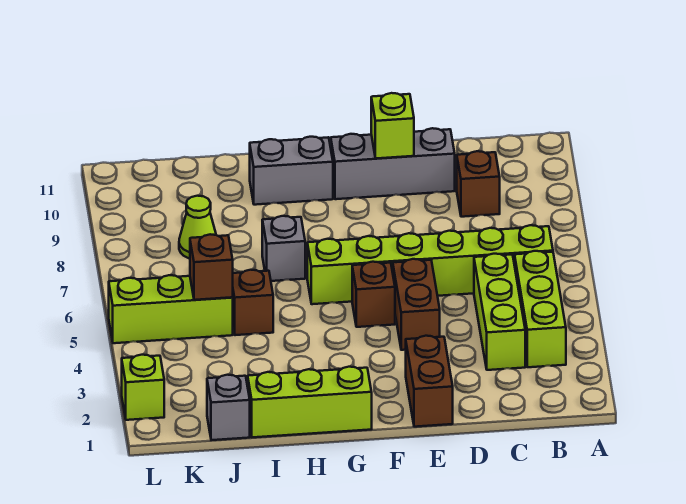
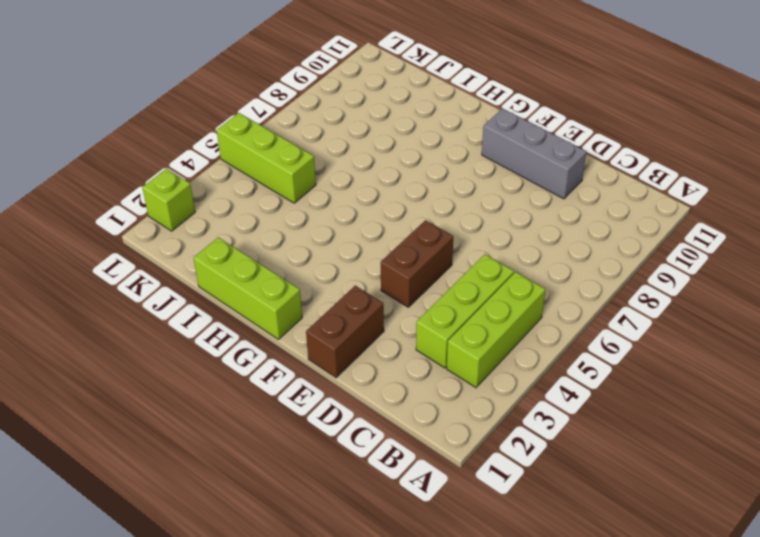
none -> lime 1x6 brick [307,225,553,304]
none -> brown 1x1 brick [457,151,500,217]
none -> brown 1x1 brick [352,262,395,327]

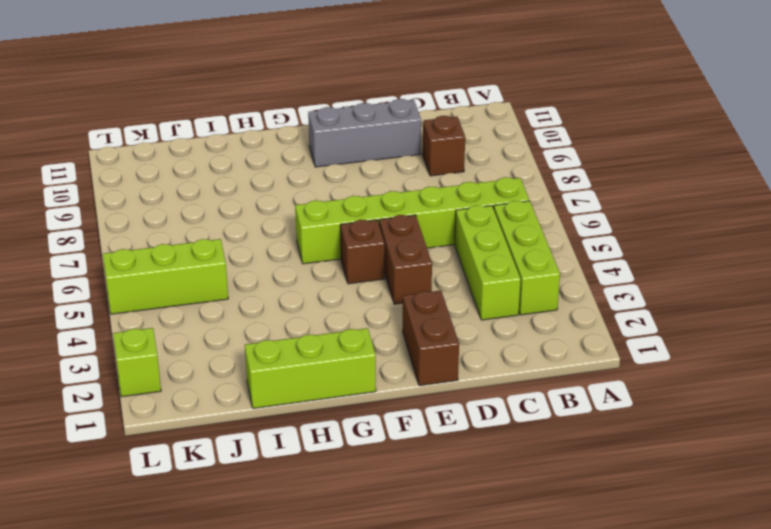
none -> grey 1x2 brick [250,137,333,205]
none -> grey 1x1 brick [262,216,305,281]
none -> brown 1x1 brick [232,270,273,335]

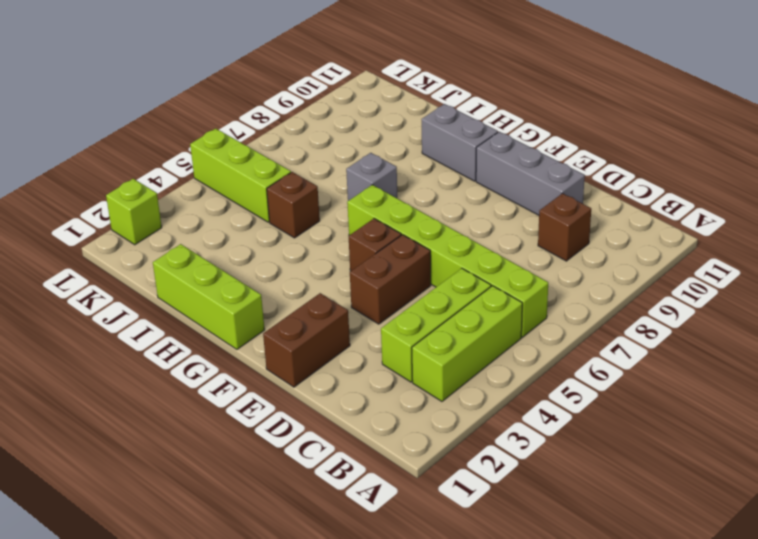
none -> grey 1x1 brick [207,375,250,440]
none -> lime 1x1 cone [179,196,216,259]
none -> lime 1x1 brick [371,93,414,158]

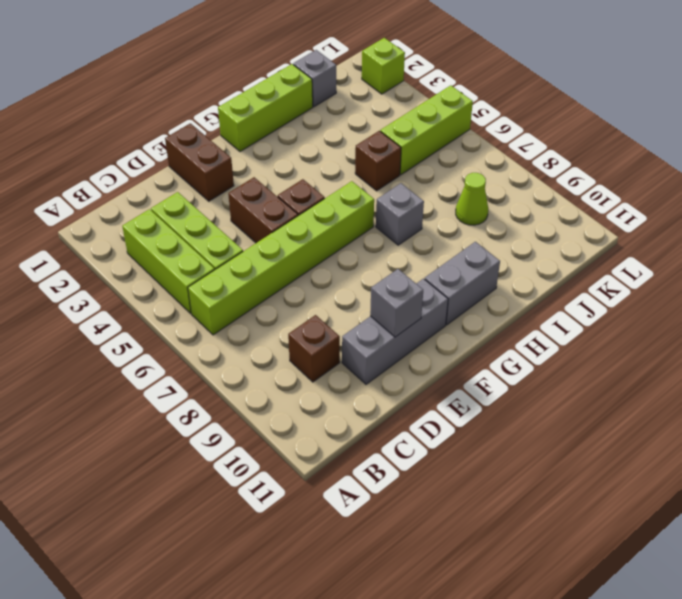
grey 1x1 brick [370,269,423,337] -> lime 1x1 brick [371,93,414,158]
none -> brown 1x1 brick [190,234,233,300]

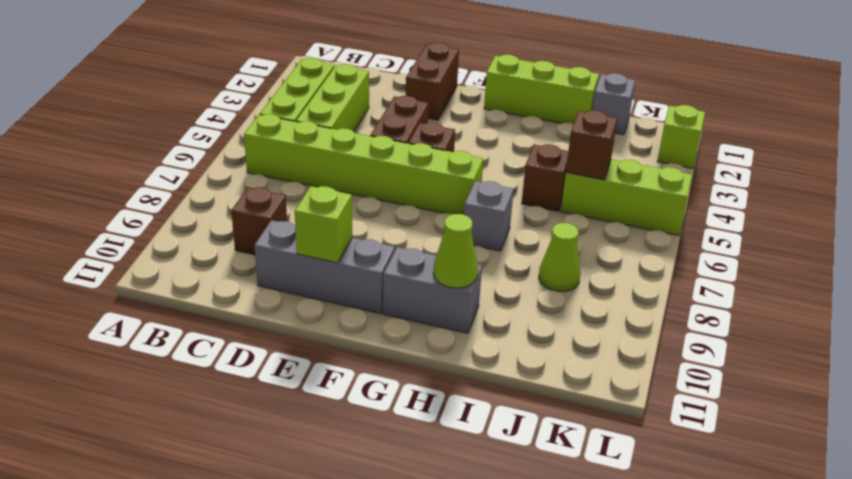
lime 1x1 cone [433,214,478,288] -> none

